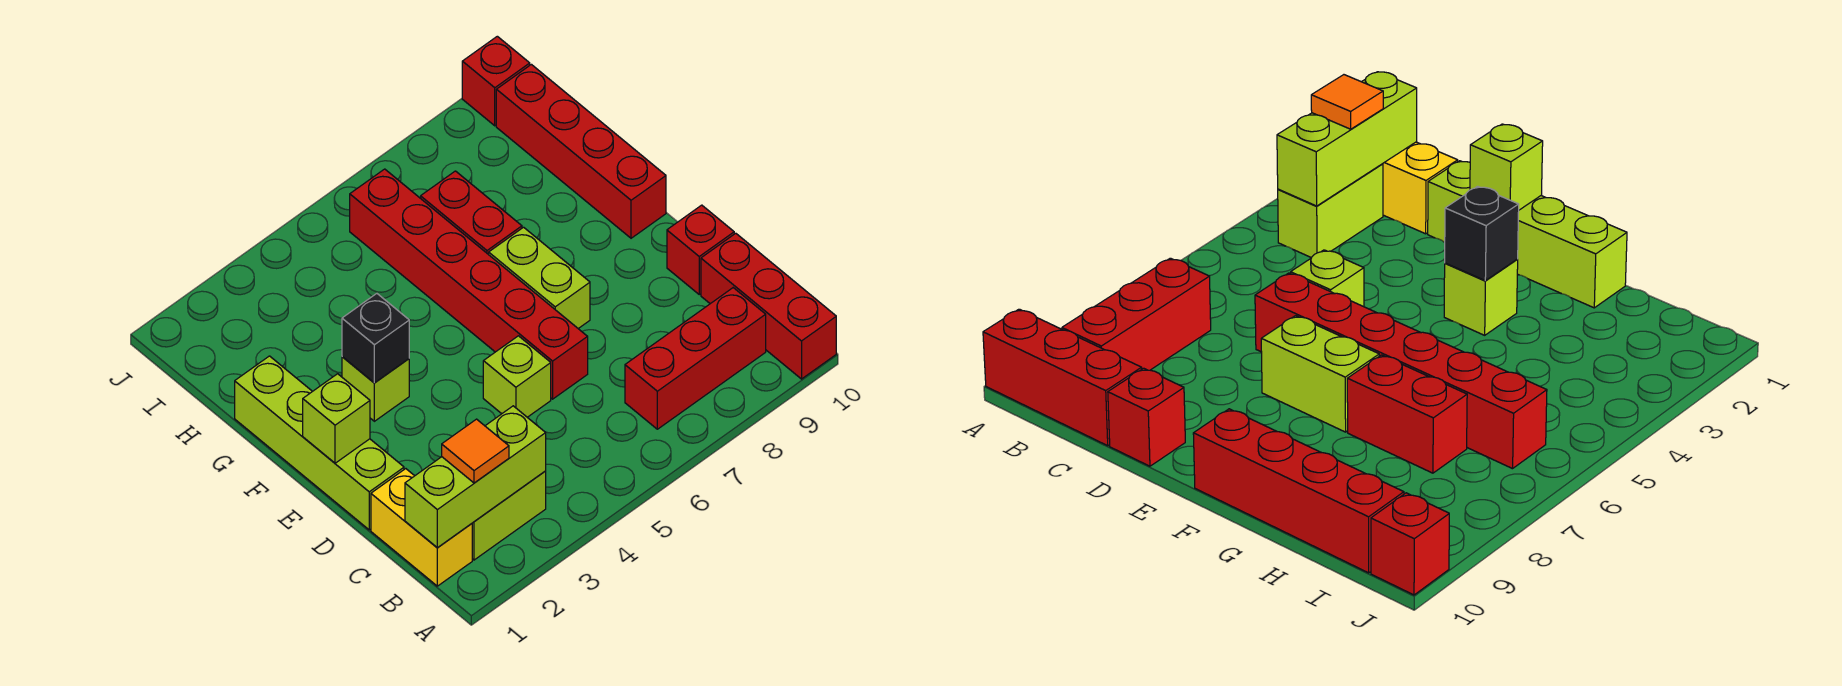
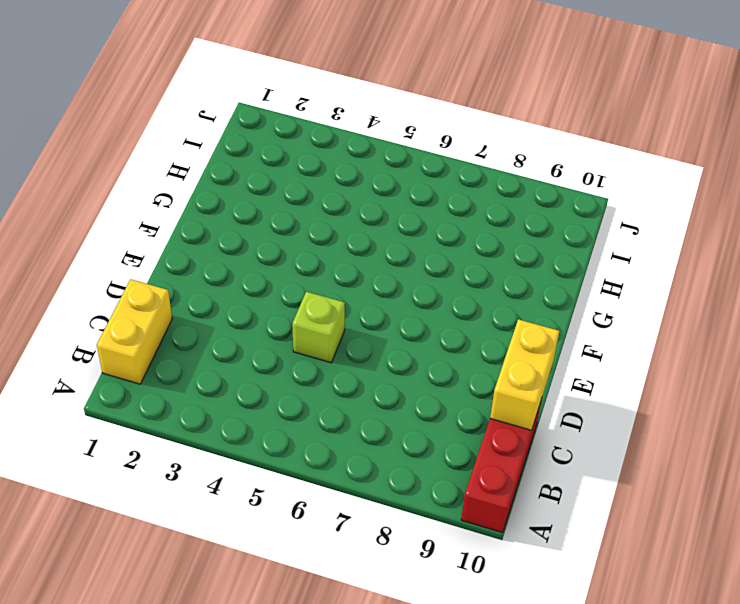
yellow 1x2 brick [490,319,559,430] -> none
none -> lime 1x2 brick [472,471,546,560]
none -> red 1x3 brick [625,288,766,429]
none -> lime 1x4 brick [235,356,404,530]

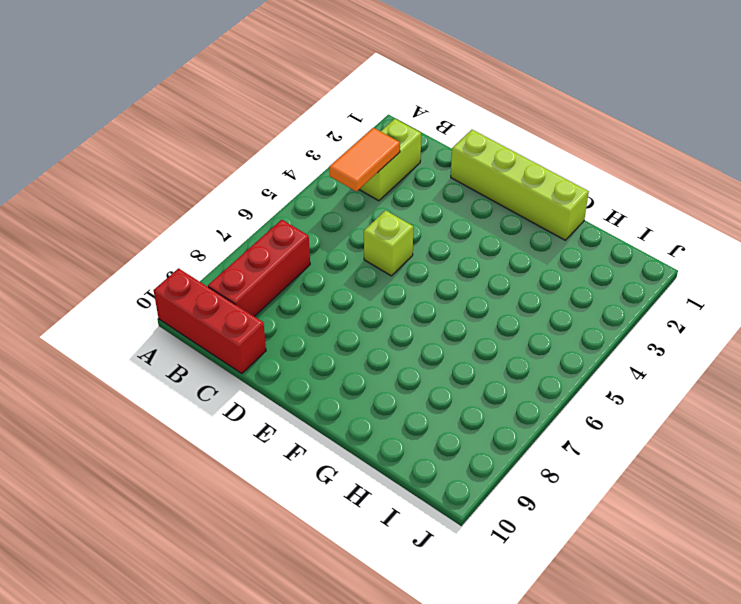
orange 1x2 tile [329,128,400,192] -> lime 1x3 brick [405,406,546,548]
none -> yellow 1x2 brick [371,469,472,586]
none -> red 1x6 brick [350,169,588,399]
none -> red 1x1 brick [667,205,734,294]

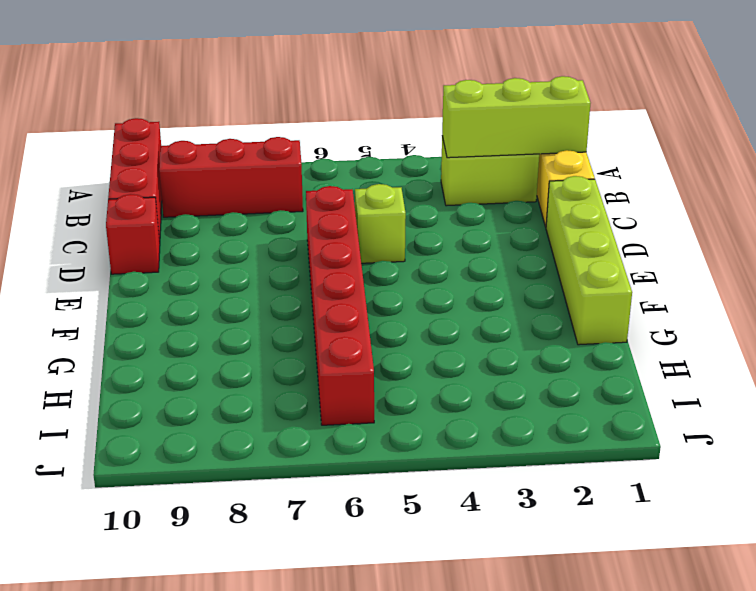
none -> lime 1x2 brick [489,227,590,329]
none -> lime 1x1 brick [342,357,409,421]
none -> red 1x4 brick [496,64,666,238]

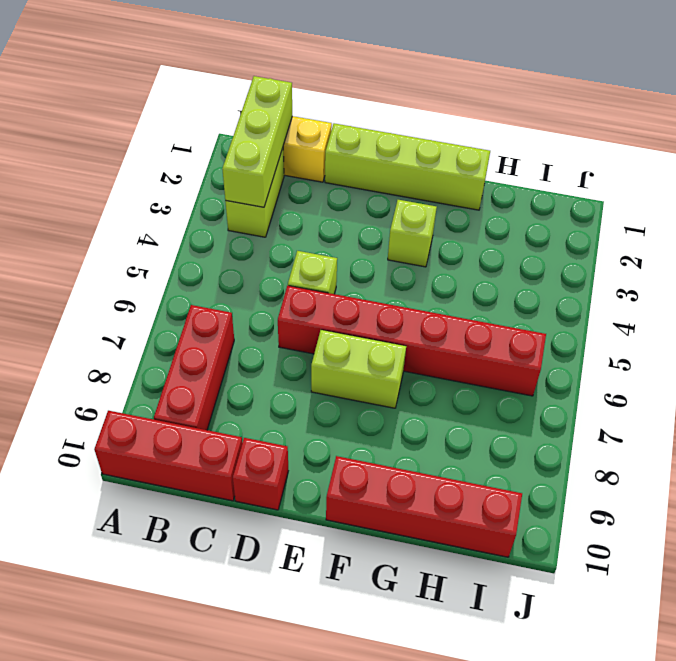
none -> red 1x2 brick [421,171,522,255]
none -> red 1x1 brick [462,36,530,126]
none -> lime 1x1 brick [303,374,370,463]

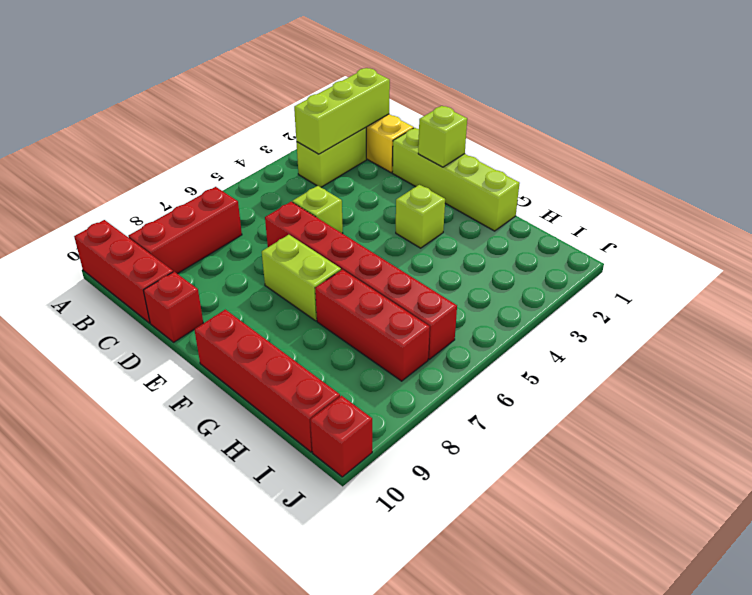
red 1x3 brick [315,270,430,381] -> red 1x2 brick [421,171,522,255]
none -> black 1x1 brick [342,294,409,383]
none -> orange 1x1 tile [442,419,509,483]

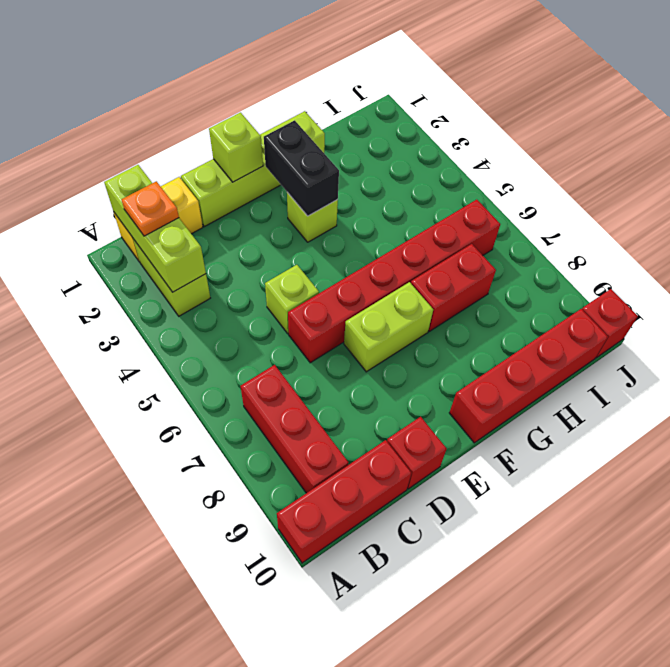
orange 1x1 plate [122,181,179,236] -> orange 1x1 tile [442,419,509,483]
black 1x2 brick [264,120,339,216] -> black 1x1 brick [342,294,409,383]

